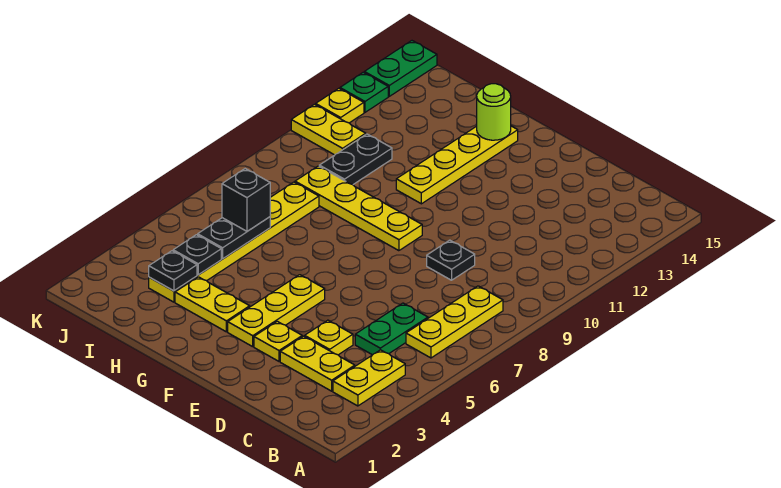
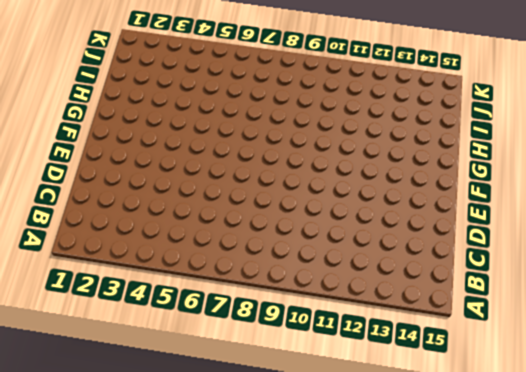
none -> yellow 1x2 plate [333,350,405,406]
none -> yellow 1x3 plate [406,286,503,358]
none -> yellow 1x2 plate [280,336,355,391]

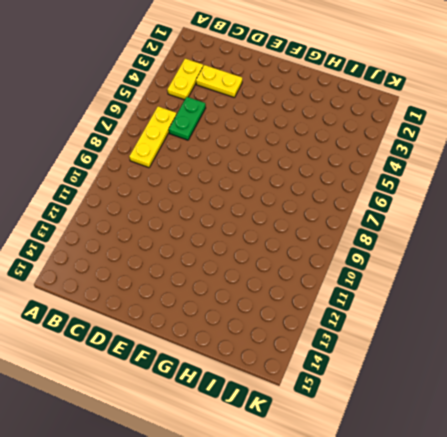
none -> yellow 1x1 plate [305,320,353,355]
none -> black 1x1 plate [427,240,475,280]
none -> yellow 1x1 plate [254,321,302,361]

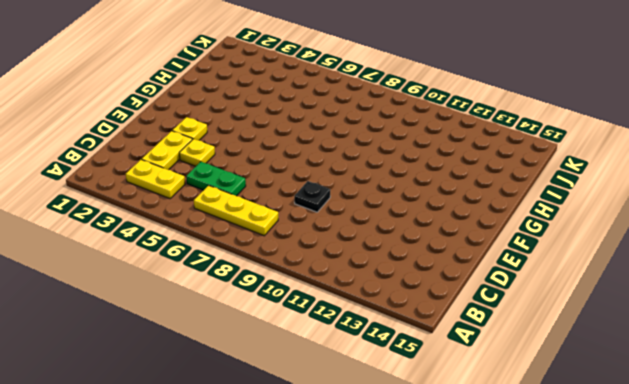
none -> yellow 1x3 plate [228,275,325,347]
none -> yellow 1x4 plate [295,166,422,251]
none -> yellow 1x2 plate [175,277,250,332]

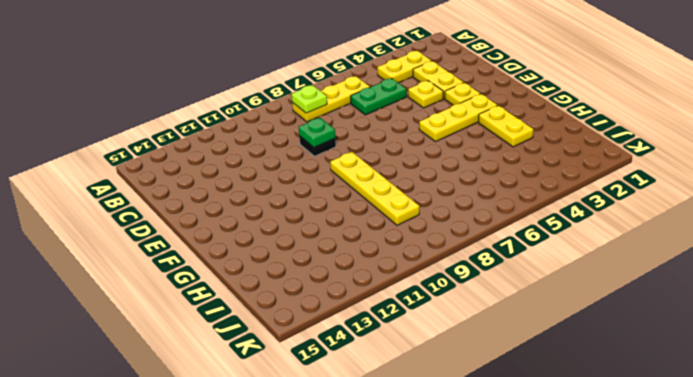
lime 1x1 plate [292,85,327,113] -> none
green 1x1 plate [299,118,335,147] -> green 1x1 plate moved to [340,72,388,112]
none -> yellow 1x4 plate [396,126,518,204]
none -> yellow 1x6 plate [149,182,319,302]
none -> black 1x2 plate [319,134,392,185]

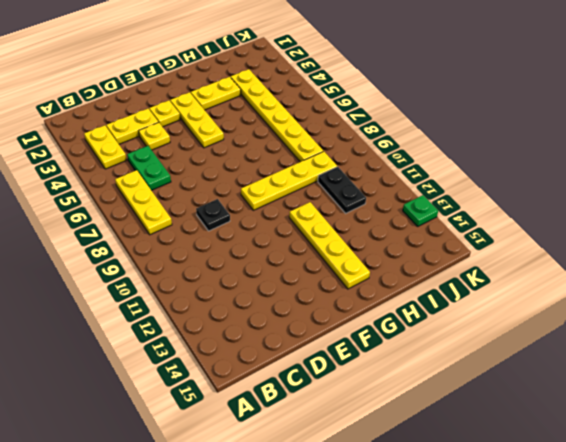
none -> yellow 1x2 plate [291,104,366,155]
none -> yellow 1x1 plate [316,88,364,123]
none -> green 1x2 plate [364,41,437,96]

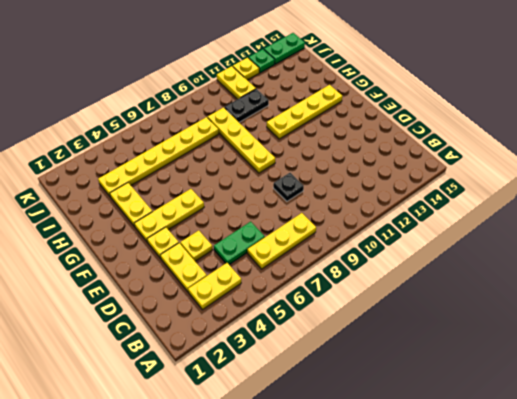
none -> lime 1x1 round brick [477,84,511,140]
none -> black 1x1 plate [149,251,197,291]
none -> black 1x1 plate [173,235,221,275]

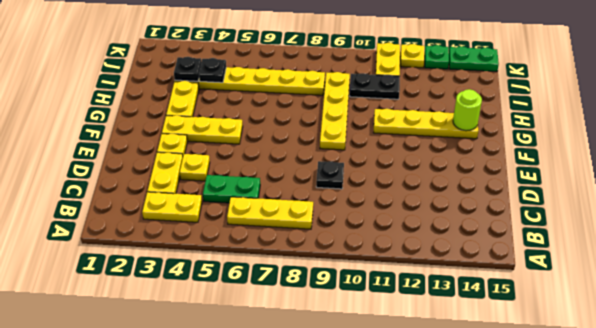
none -> black 1x2 plate [198,217,270,259]
none -> black 1x1 brick [222,169,270,231]

